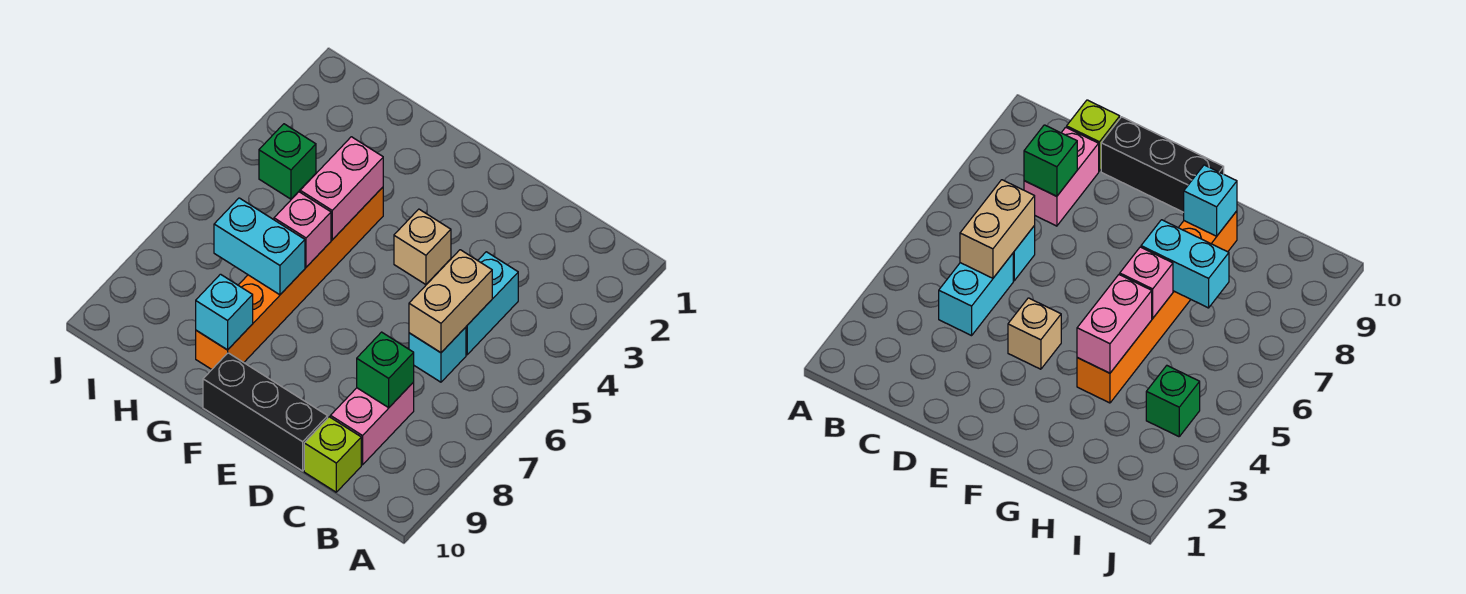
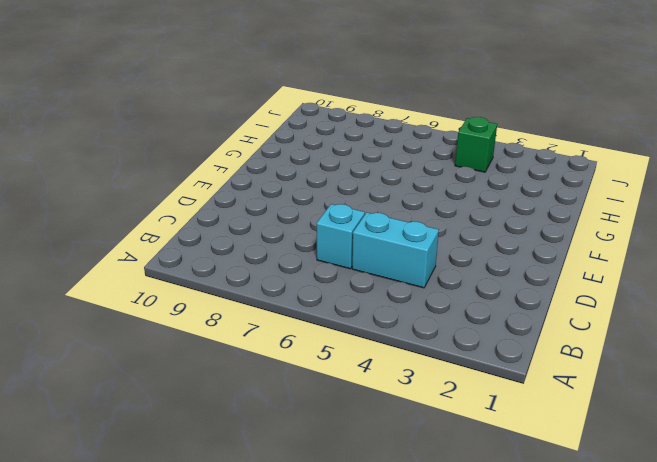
none -> pink 1x2 brick [330,382,414,465]
none -> lime 1x1 brick [304,417,361,492]
none -> black 1x3 brick [203,353,328,471]

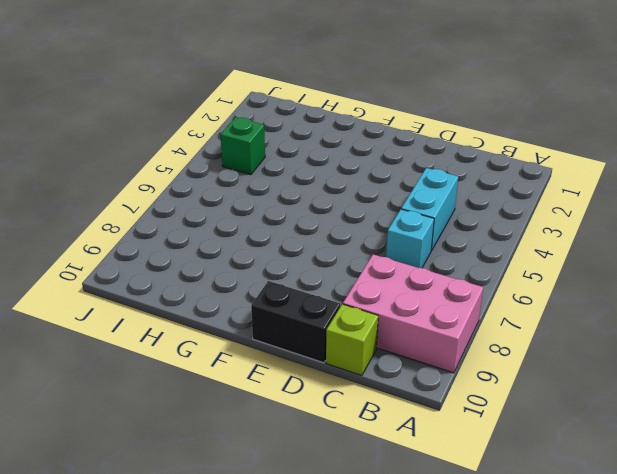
pink 2x3 brick [343,254,483,373] -> pink 1x2 brick [330,382,414,465]
black 1x2 brick [251,281,340,363] -> black 1x3 brick [203,353,328,471]
none -> tan 1x1 brick [394,209,451,285]
none -> orange 1x6 brick [196,187,383,369]
none -> tan 1x2 brick [409,250,492,353]

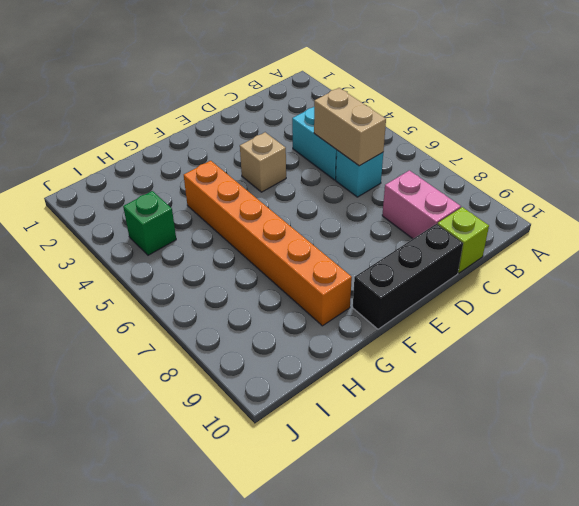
none -> green 1x1 brick [357,332,414,408]
none -> pink 1x2 brick [300,137,383,240]
none -> pink 1x1 brick [274,192,331,267]

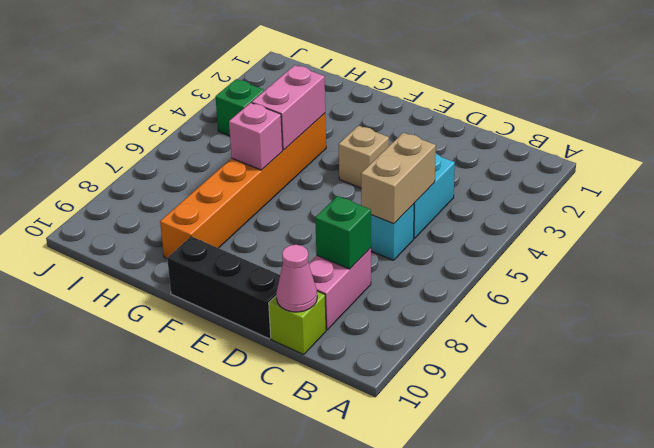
pink 1x1 cone [276,245,317,312] -> none
none -> cyan 1x2 brick [214,198,305,295]
none -> cyan 1x1 brick [196,274,253,350]

